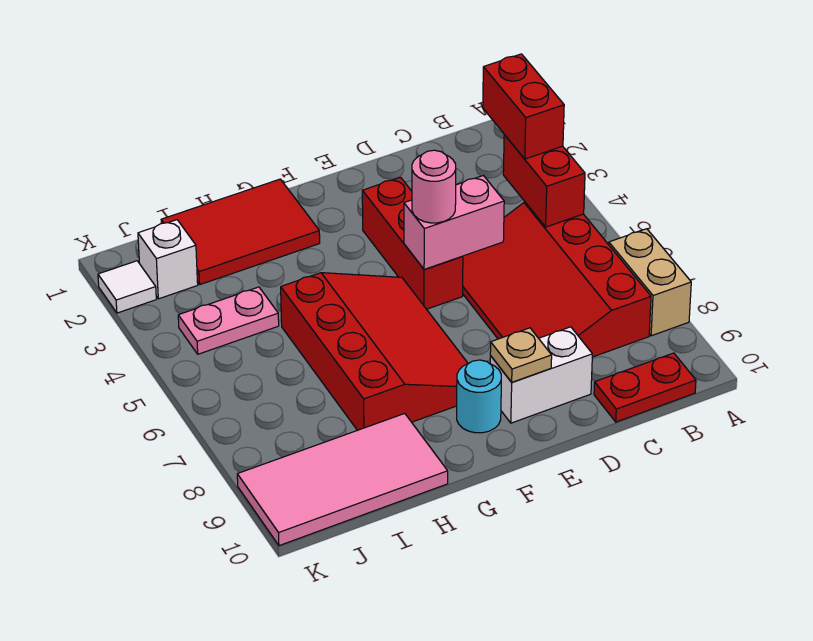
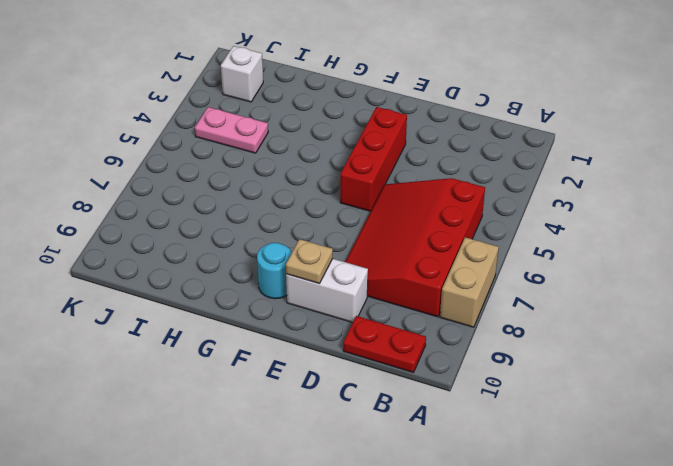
none -> red 3x4 slope [281,273,468,430]
none -> red 2x3 tile [161,179,320,285]
none -> pink 2x4 tile [237,414,448,546]

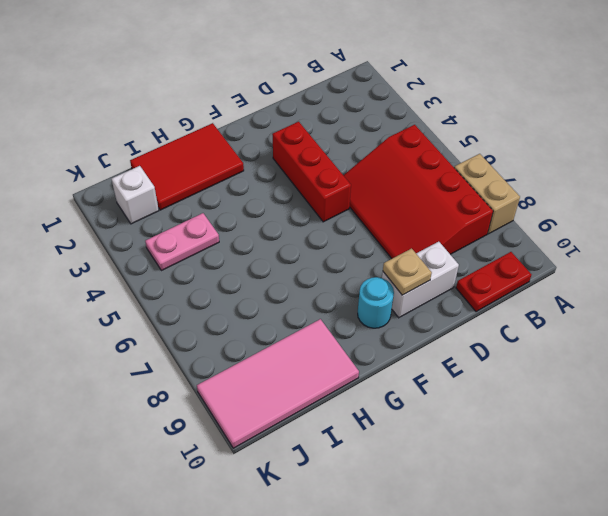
none -> red 3x4 slope [281,273,468,430]
none -> white 1x1 tile [98,261,156,313]
none -> red 1x2 brick [503,135,585,227]

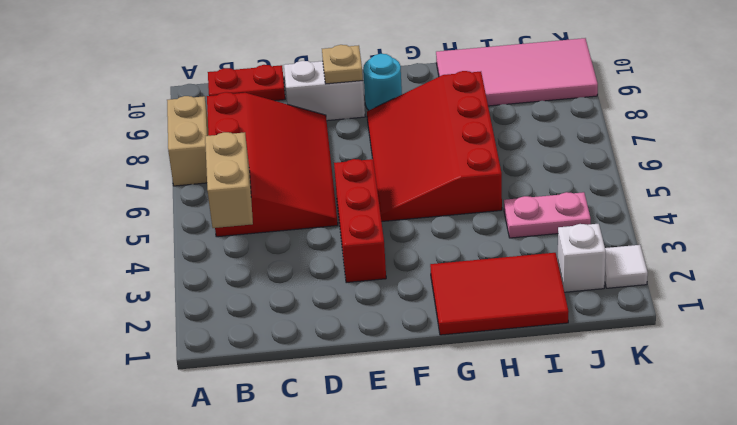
tan 1x2 brick [205,132,253,228] -> red 1x2 brick [503,135,585,227]
none -> pink 1x2 brick [404,176,504,269]
none -> red 1x2 brick [483,54,564,159]
none -> pink 1x1 round brick [412,150,456,223]

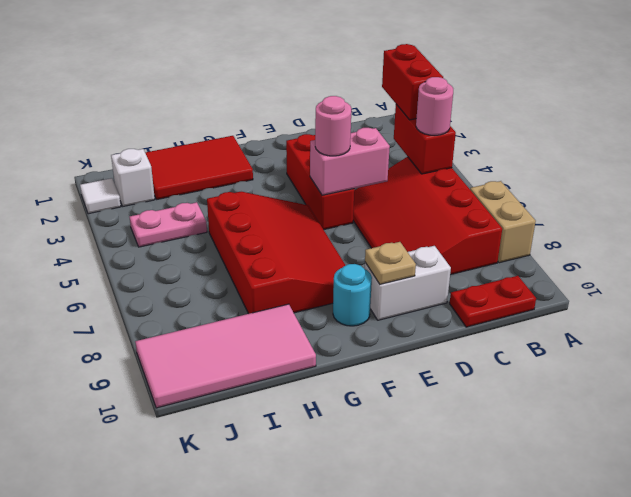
pink 1x1 round brick [416,77,453,135] -> none

